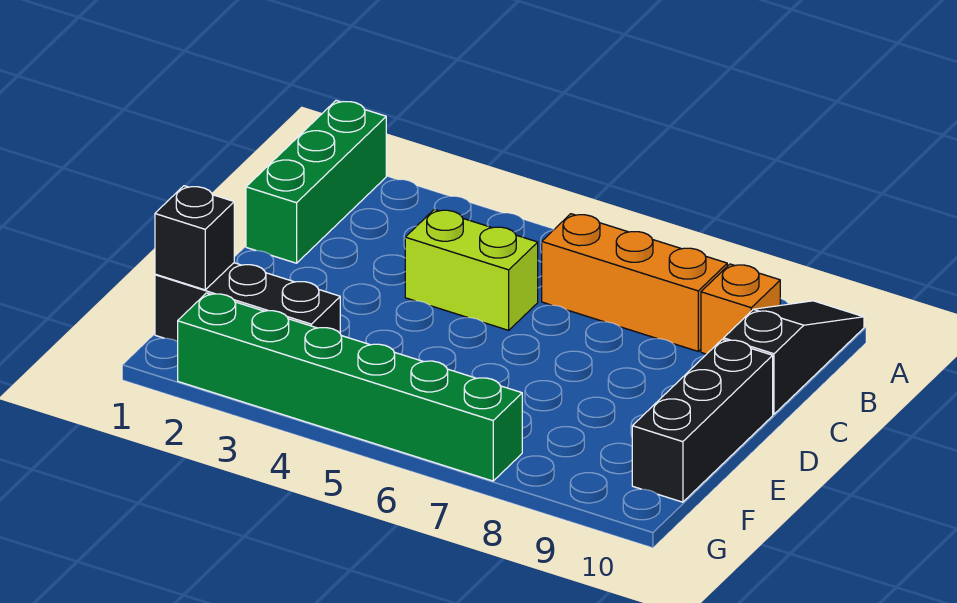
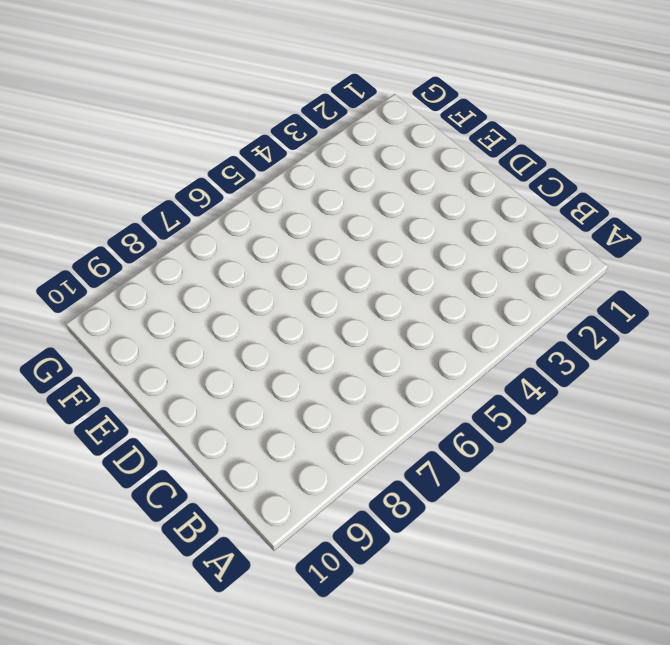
none -> green 1x3 brick [246,101,386,263]
none -> black 1x3 slope [724,301,864,414]

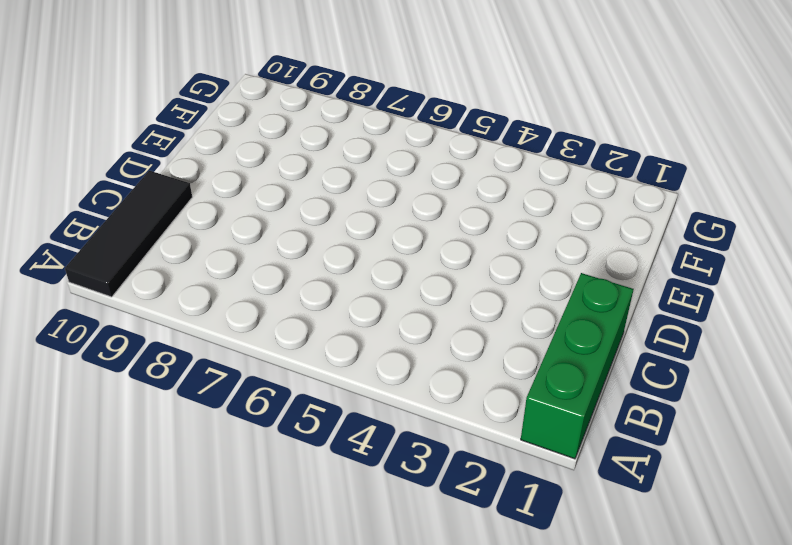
black 1x3 tile [65,171,192,297] -> black 1x3 slope [724,301,864,414]
none -> orange 1x3 brick [542,214,727,351]
none -> orange 1x1 brick [701,264,780,354]

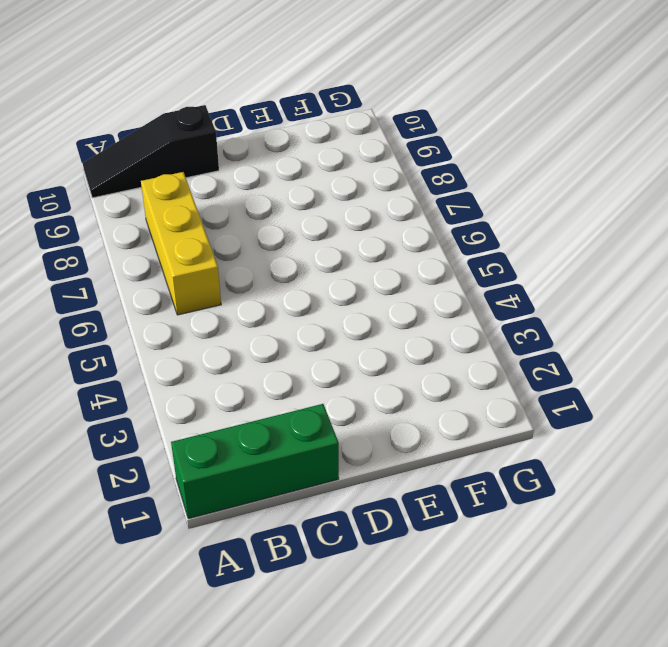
yellow 1x3 brick [141,172,221,315] -> orange 1x3 brick [542,214,727,351]
none -> orange 1x1 brick [701,264,780,354]
none -> lime 1x2 brick [405,209,538,330]

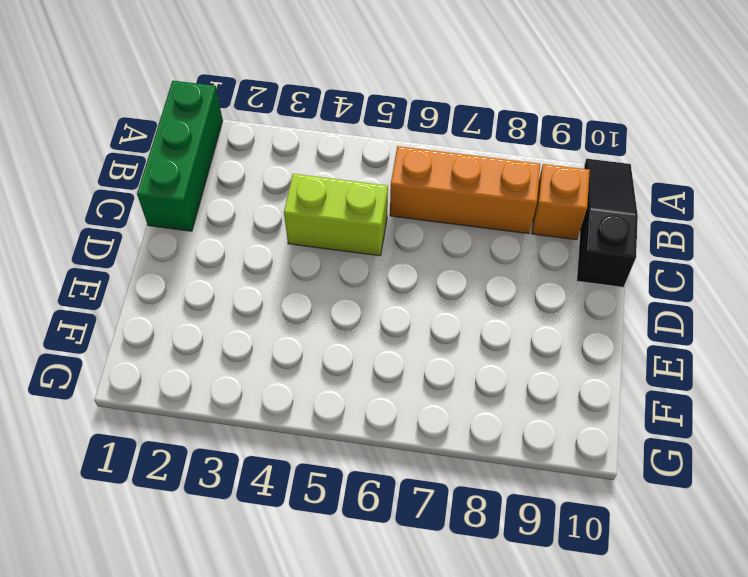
none -> black 1x3 brick [632,339,773,502]
none -> black 1x3 brick [155,263,340,342]

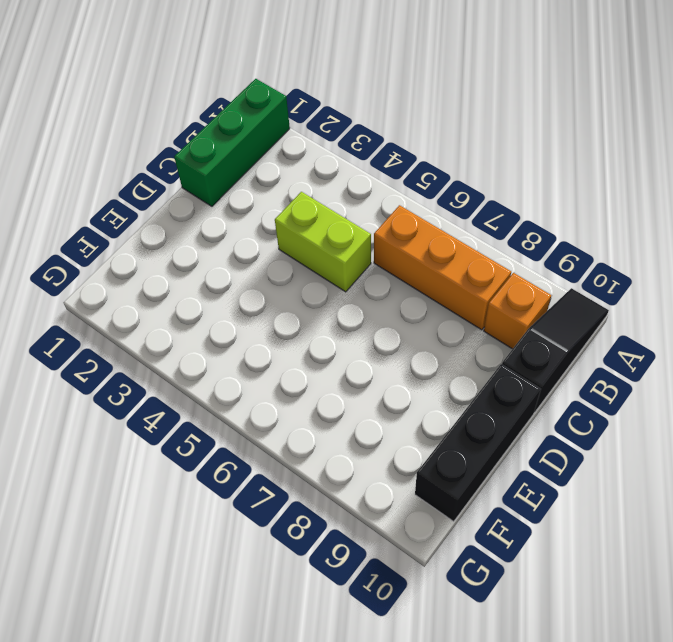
none -> black 1x3 brick [155,263,340,342]
none -> green 1x6 brick [178,293,522,481]

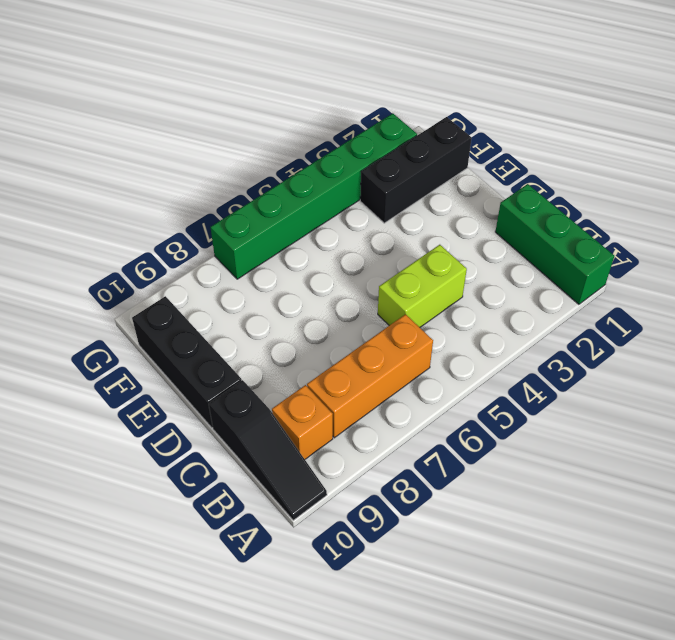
none -> black 1x1 brick [155,186,234,290]

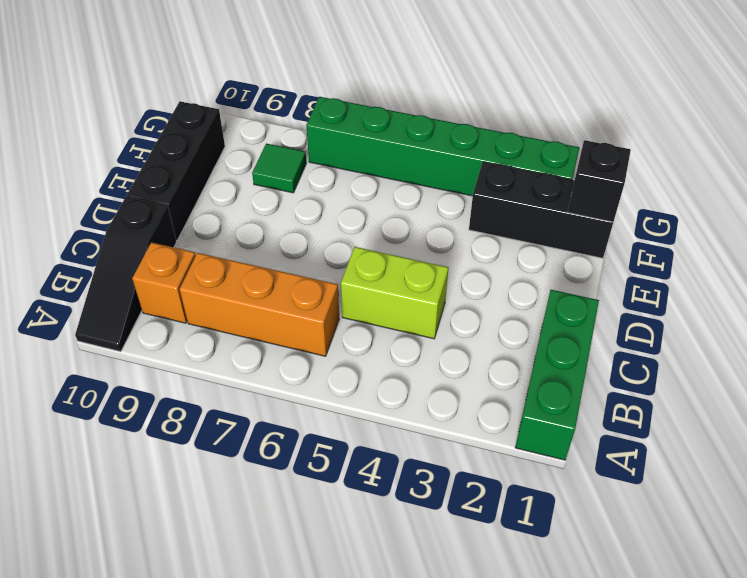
green 1x1 tile [252,144,306,193] -> none

